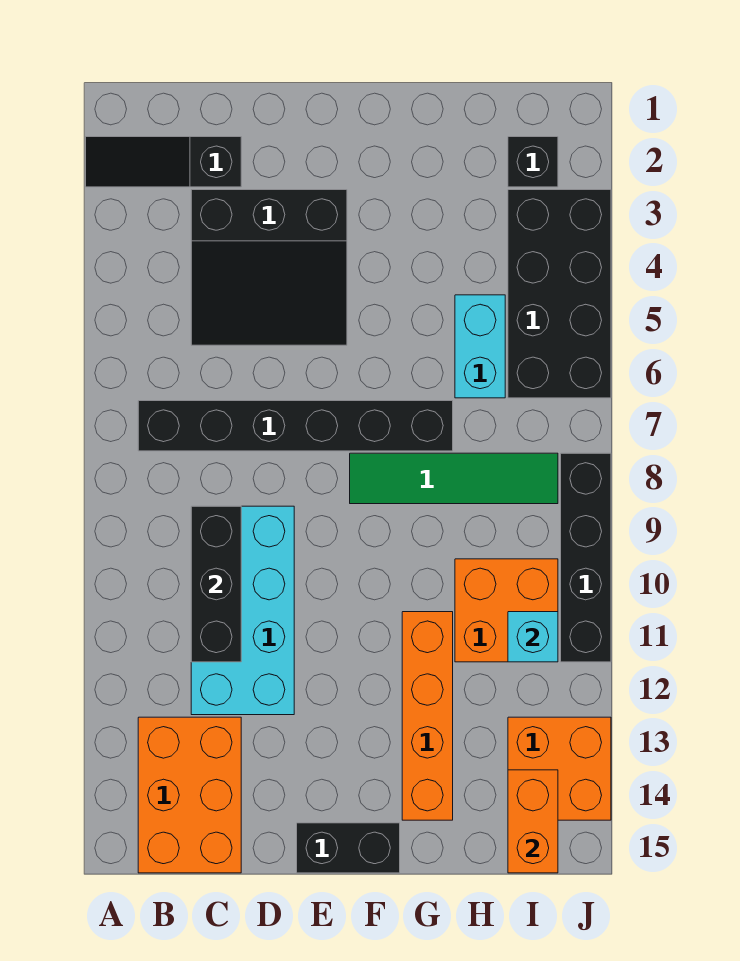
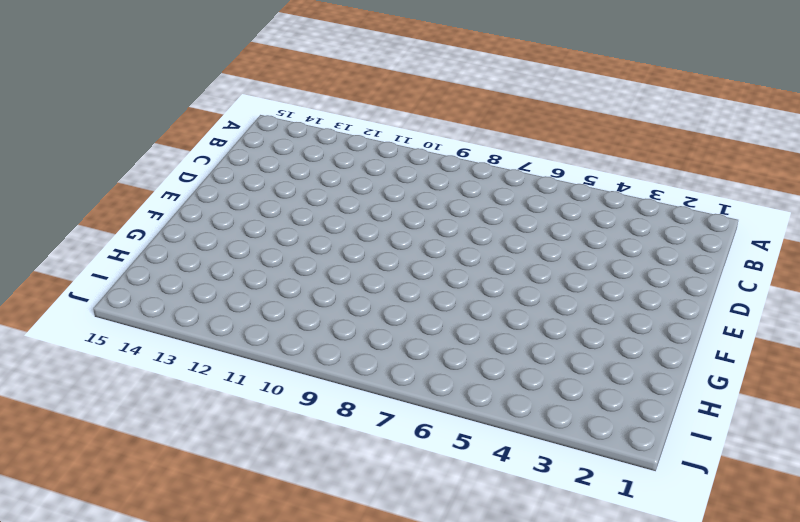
none -> black 1x3 slope [86,137,241,187]
none -> black 1x6 brick [138,401,453,451]
none -> orange 2x3 brick [138,717,241,873]

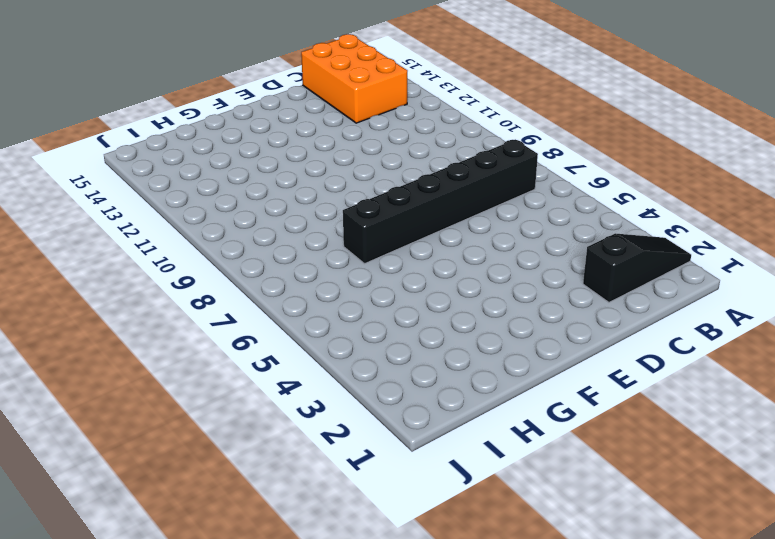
none -> black 3x3 slope [191,190,347,345]
none -> cyan 2x4 brick [191,506,294,715]
none -> black 1x2 brick [297,823,400,873]

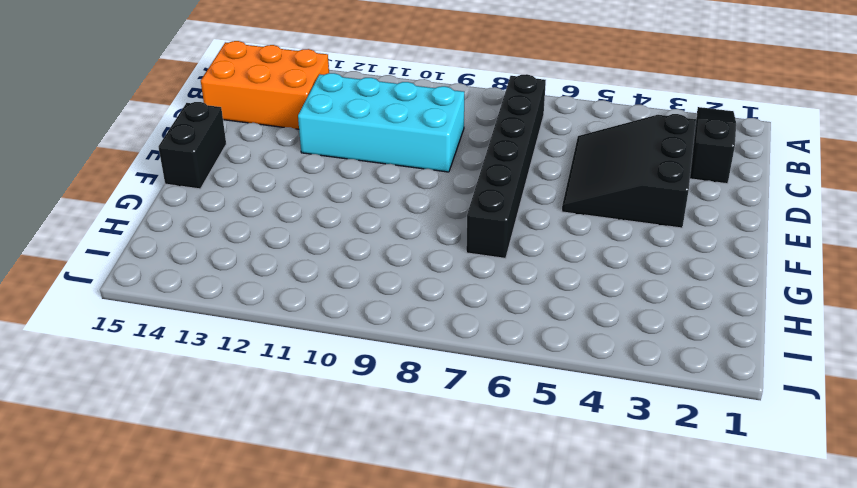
none -> green 1x4 tile [350,453,558,504]
none -> orange 1x4 brick [402,612,453,820]
none -> cyan 1x2 brick [455,295,505,398]

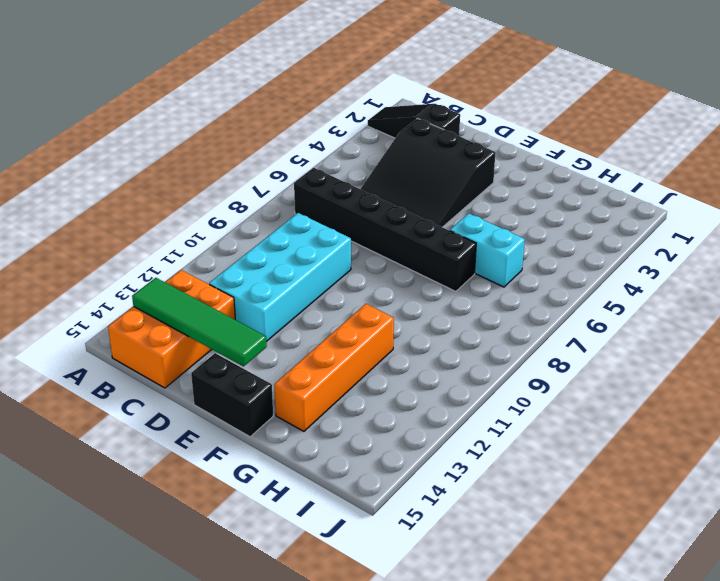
green 1x4 tile [132,278,267,366] -> green 1x4 tile moved to [350,453,558,504]
cyan 1x2 brick [450,213,525,287] -> cyan 1x2 brick turned to [455,295,505,398]
none -> orange 2x2 brick [455,559,558,662]
none -> black 1x1 brick [508,137,558,187]
none -> black 2x4 brick [508,190,611,398]

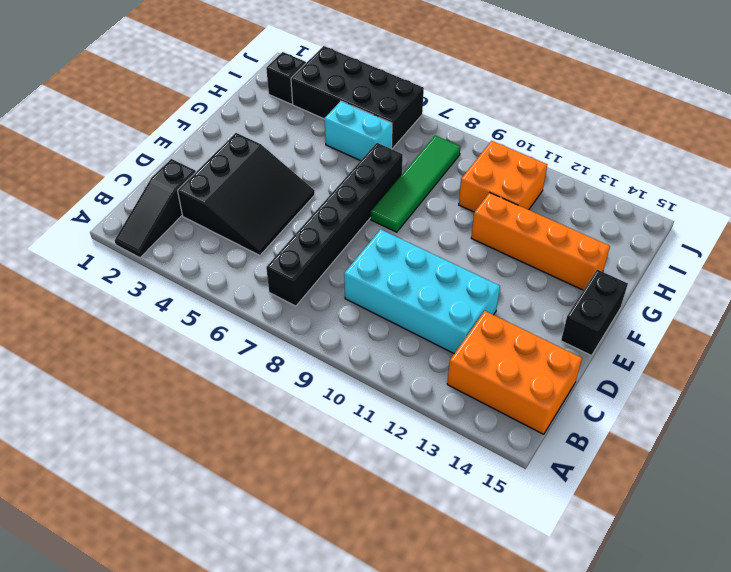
none -> orange 2x2 brick [508,717,611,820]
none -> black 1x4 brick [561,453,611,662]
none -> black 1x3 brick [191,506,241,662]

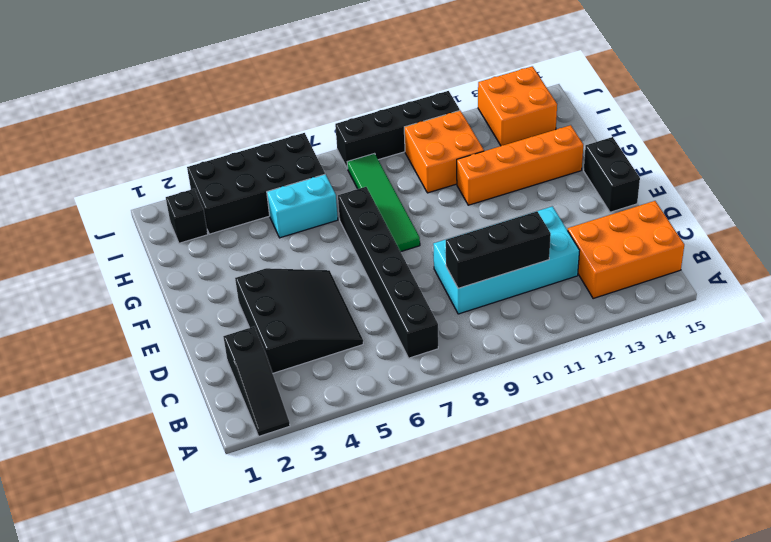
none -> cyan 1x1 brick [508,612,558,662]
none -> orange 1x2 brick [508,770,558,873]

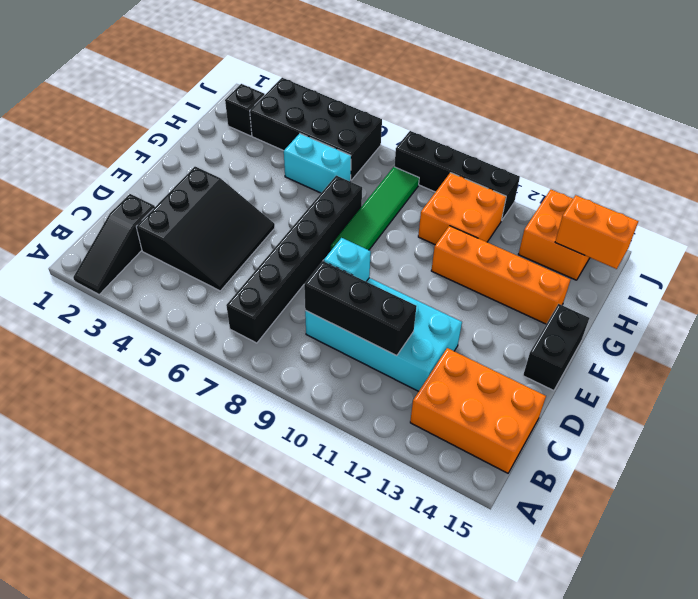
cyan 1x1 brick [324,238,371,281] -> cyan 1x1 brick moved to [508,612,558,662]

